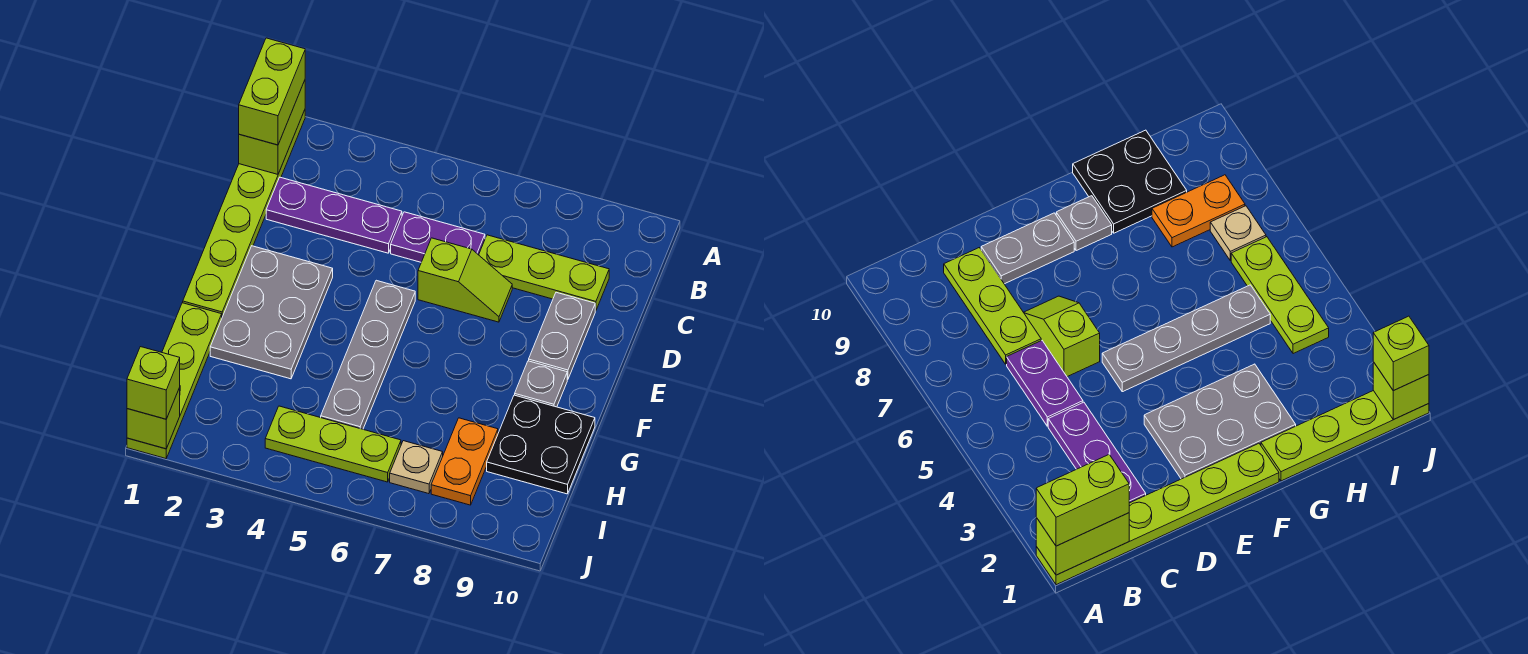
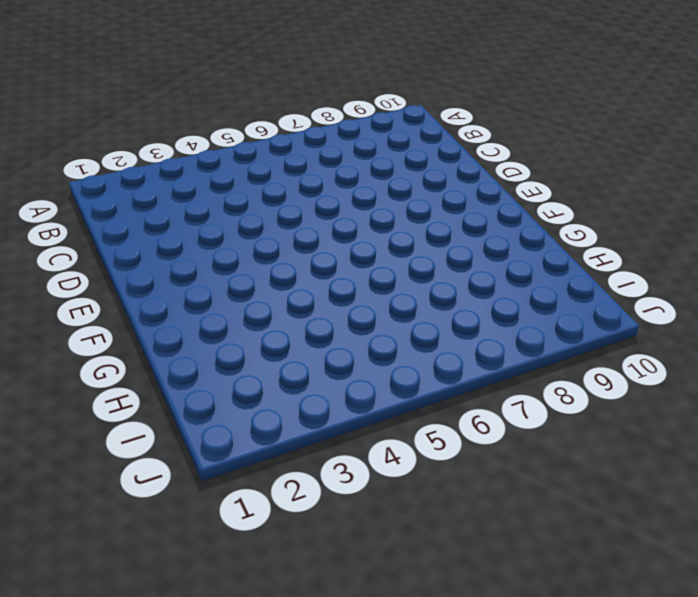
none -> lime 1x6 plate [183,110,305,317]
none -> purple 1x3 plate [266,177,402,253]
none -> purple 1x2 plate [391,212,485,262]

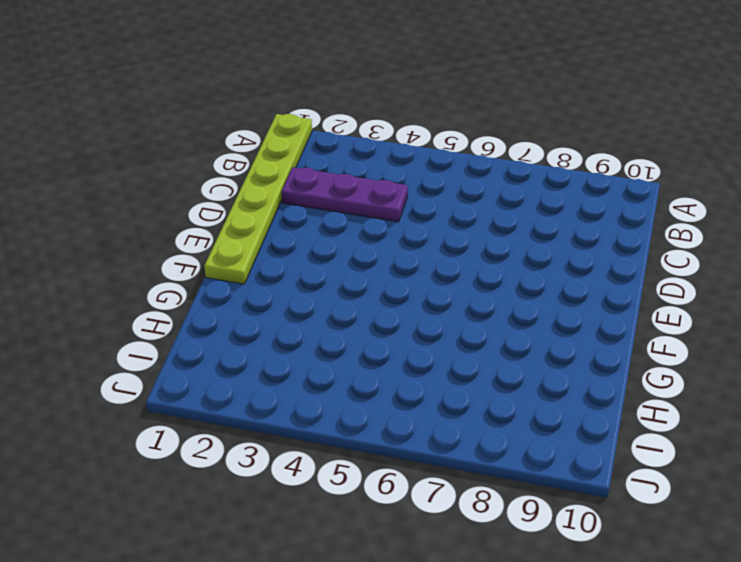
none -> purple 1x2 plate [391,212,485,262]
none -> lime 1x3 plate [479,235,609,311]
none -> lime 1x2 slope [418,238,512,322]

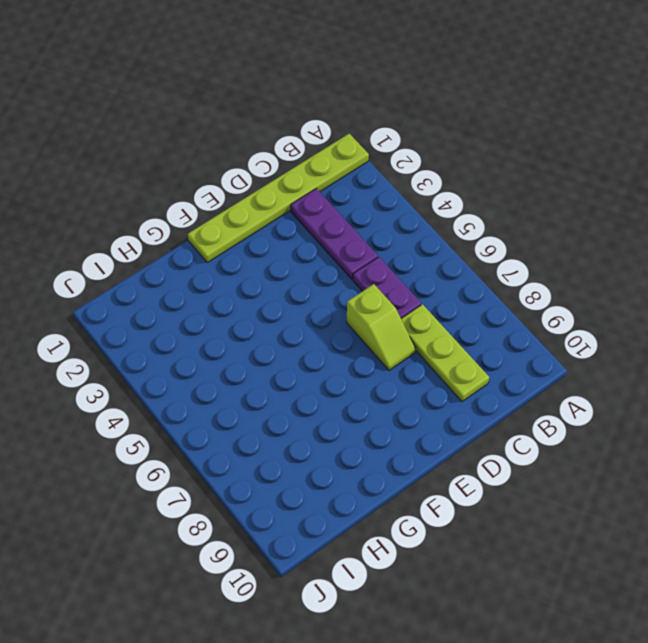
none -> grey 1x2 plate [529,292,595,380]
none -> grey 2x3 plate [210,246,333,379]
none -> grey 1x4 plate [321,280,415,429]

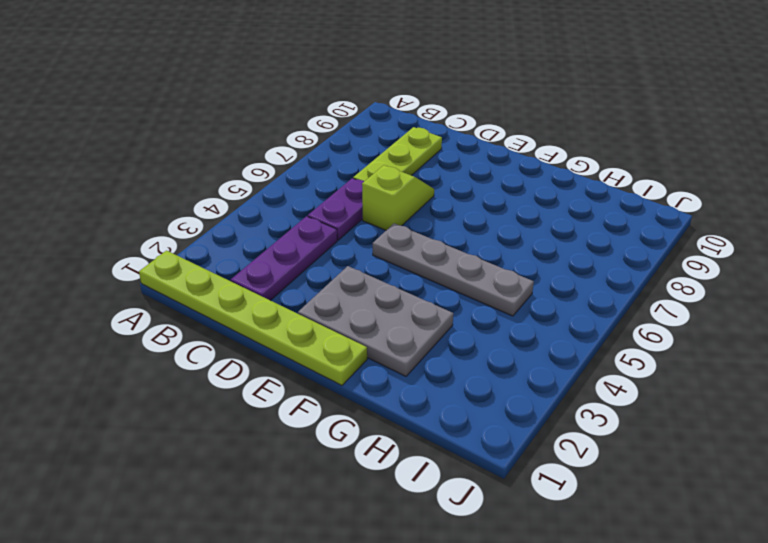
none -> grey 1x2 plate [529,292,595,380]
none -> grey 1x1 plate [515,361,567,407]
none -> lime 1x4 plate [127,303,222,459]

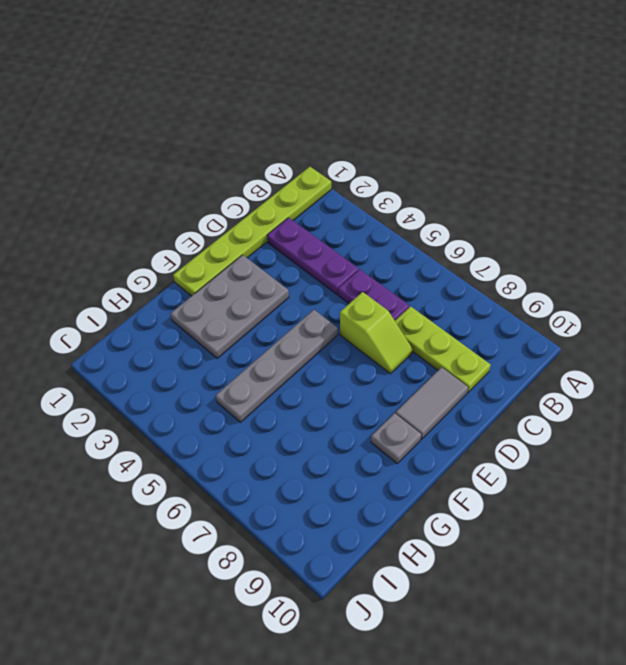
grey 1x2 tile [396,367,468,439] -> grey 1x2 plate [529,292,595,380]
none -> lime 1x4 plate [127,303,222,459]
none -> black 2x2 plate [487,395,595,494]
none -> orange 1x2 plate [431,418,498,505]

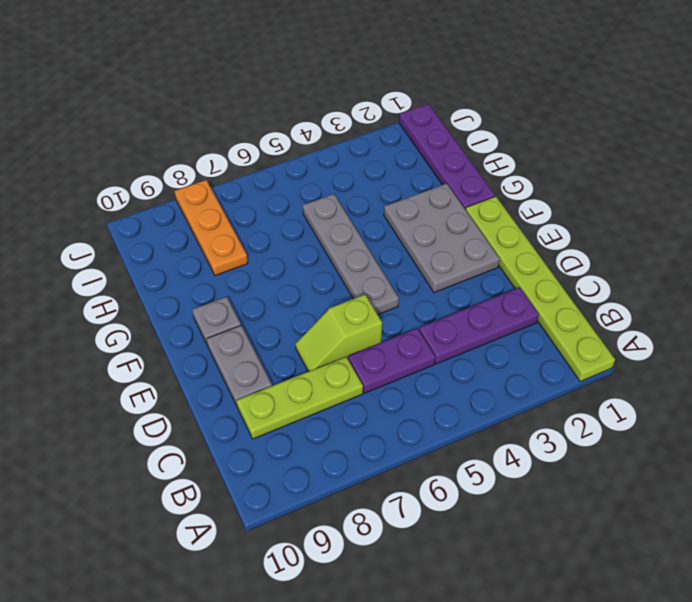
purple 1x4 plate [399,104,495,209] -> lime 1x4 plate [127,303,222,459]
orange 1x3 plate [175,180,248,276] -> orange 1x2 plate [431,418,498,505]
none -> black 2x2 plate [487,395,595,494]
none -> lime 1x3 plate [265,406,401,482]
none -> tan 1x1 plate [390,441,443,494]

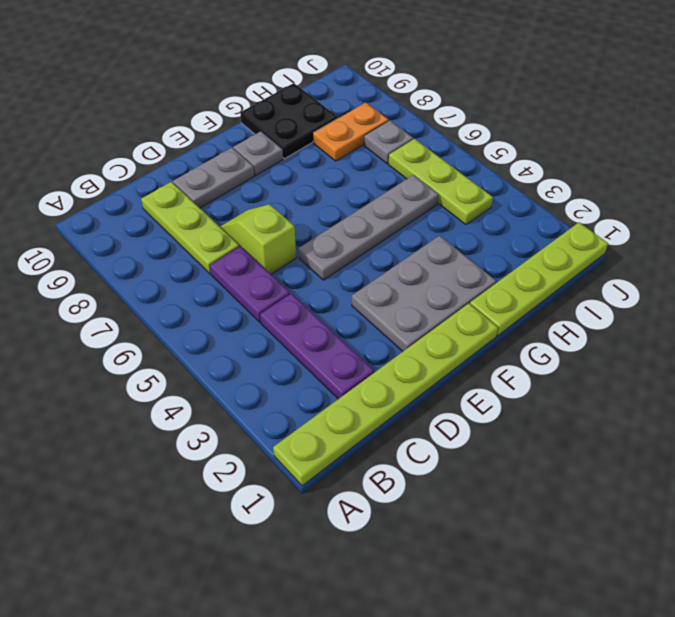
grey 1x1 plate [364,120,413,164] -> tan 1x1 plate [390,441,443,494]
none -> lime 1x2 brick [239,80,305,174]
none -> lime 1x1 brick [127,388,180,449]
none -> lime 1x2 brick [239,38,305,145]

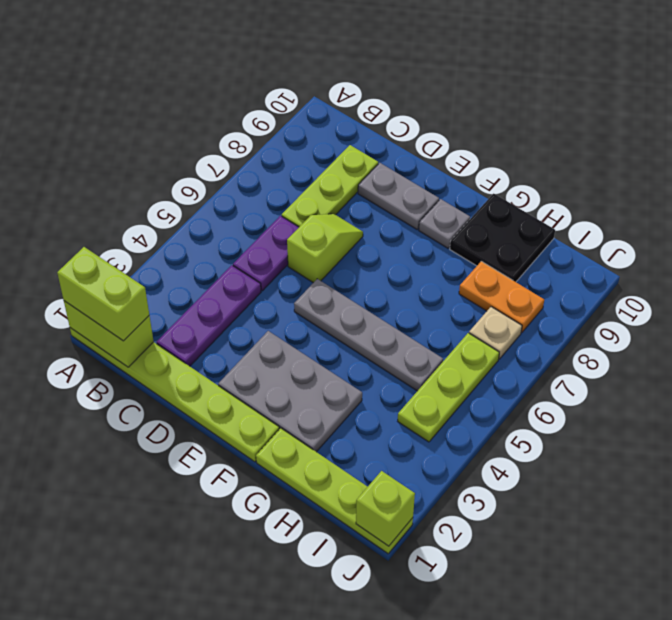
none -> lime 1x1 brick [127,347,180,419]

